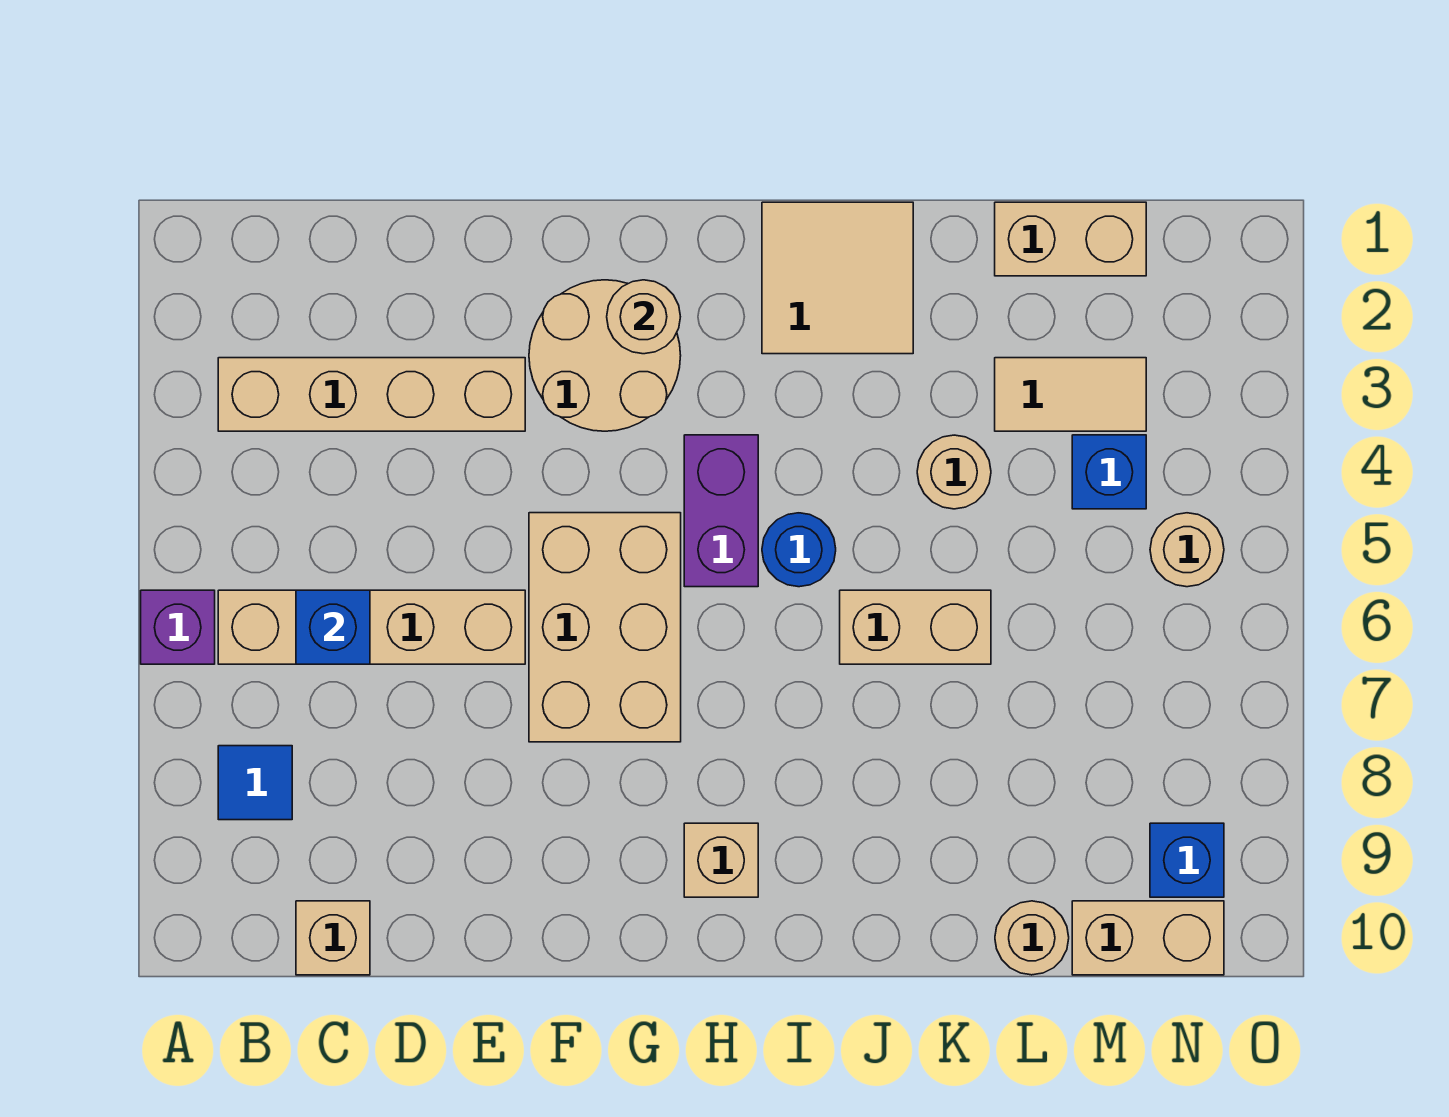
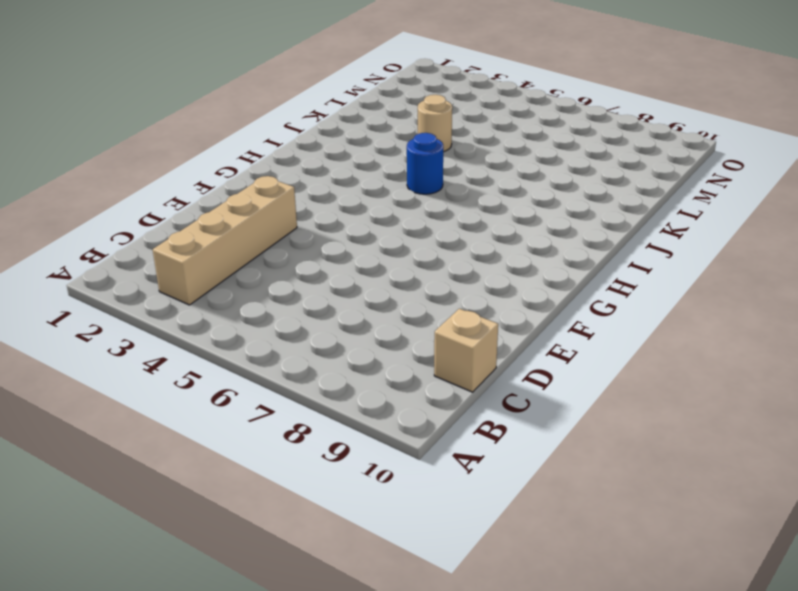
none -> purple 1x1 brick [141,590,215,664]
none -> tan 1x4 brick [218,590,525,664]
none -> blue 1x1 tile [218,746,292,820]

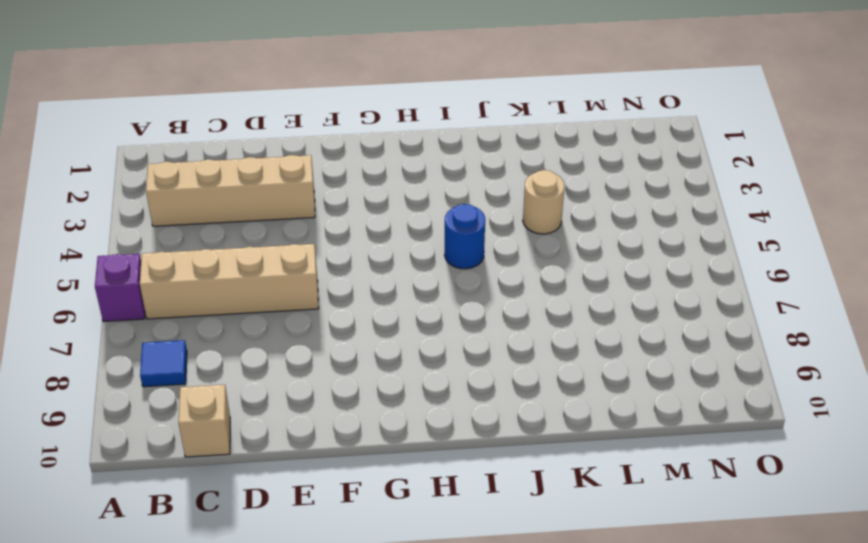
none -> tan 2x2 round brick [529,280,681,431]
none -> tan 2x3 brick [529,513,681,742]
none -> purple 1x2 brick [684,435,758,587]

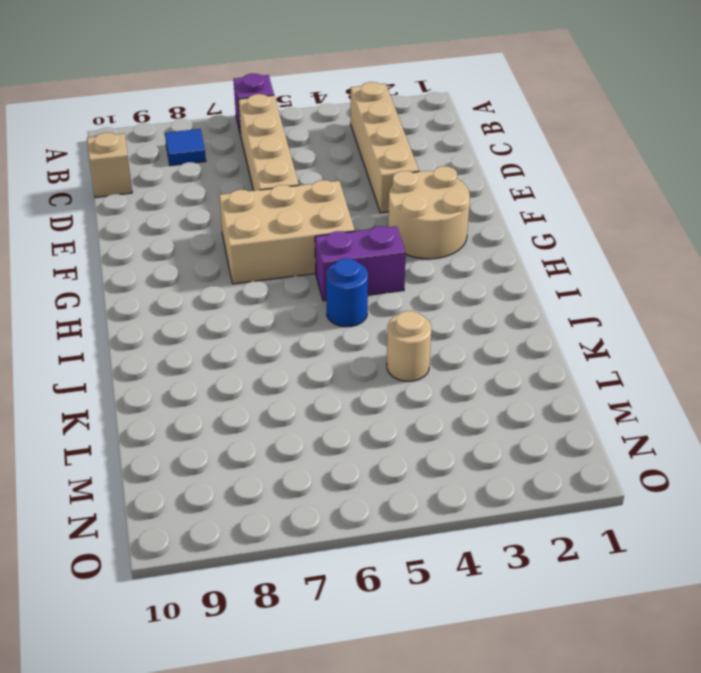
none -> tan 1x1 brick [684,823,758,897]
none -> tan 2x2 tile [762,202,913,354]
none -> tan 1x2 brick [840,590,991,664]

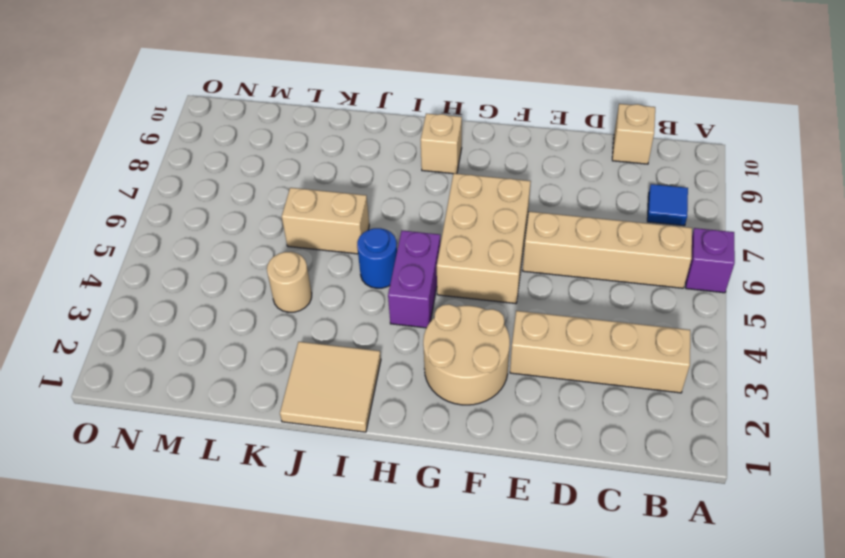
none -> tan 1x2 brick [995,202,1146,276]
none -> tan 1x2 tile [995,358,1146,431]
none -> tan 1x1 round brick [995,901,1069,975]

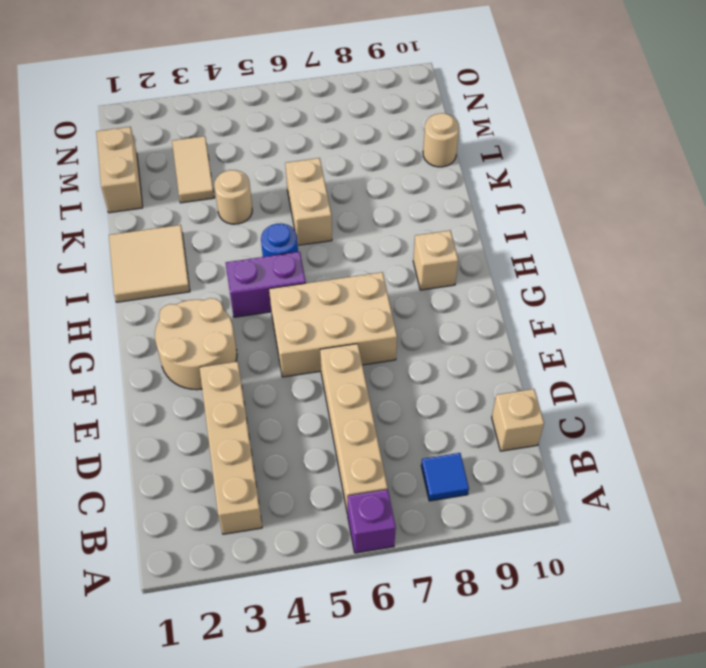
none -> blue 1x1 brick [1072,435,1146,509]
none -> tan 1x2 brick [1072,901,1224,975]
none -> tan 1x1 round brick [1150,513,1224,587]

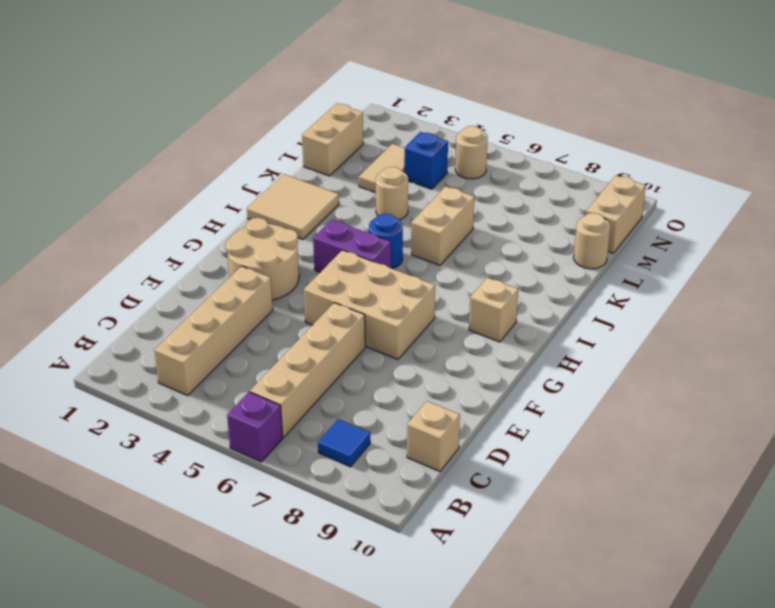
none -> blue 1x1 brick [1150,823,1224,897]
none -> blue 1x1 brick [296,590,370,664]
none -> tan 1x1 round brick [607,280,680,354]

